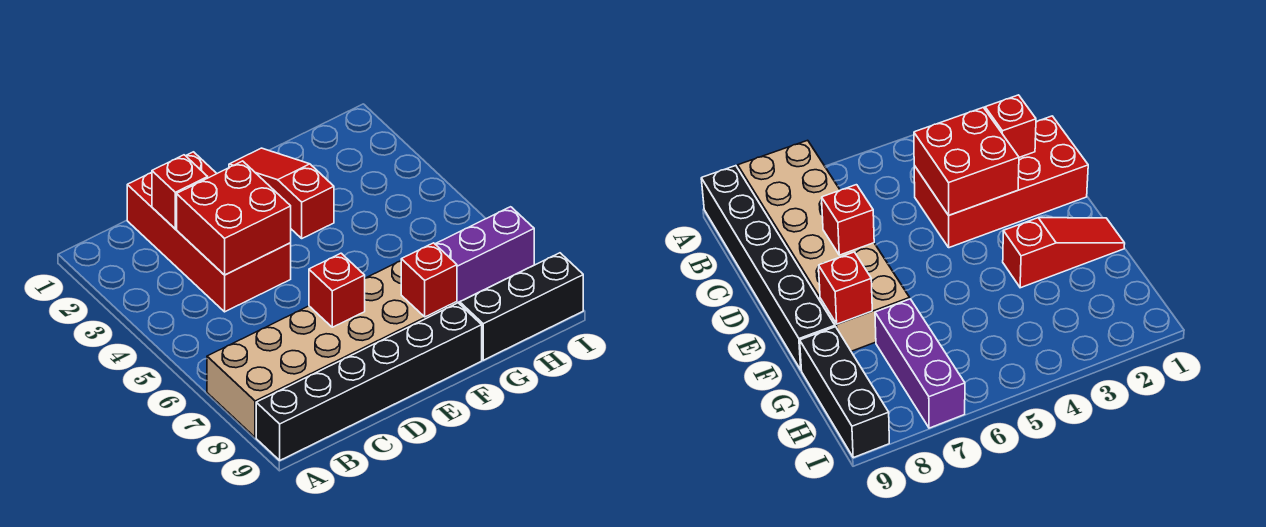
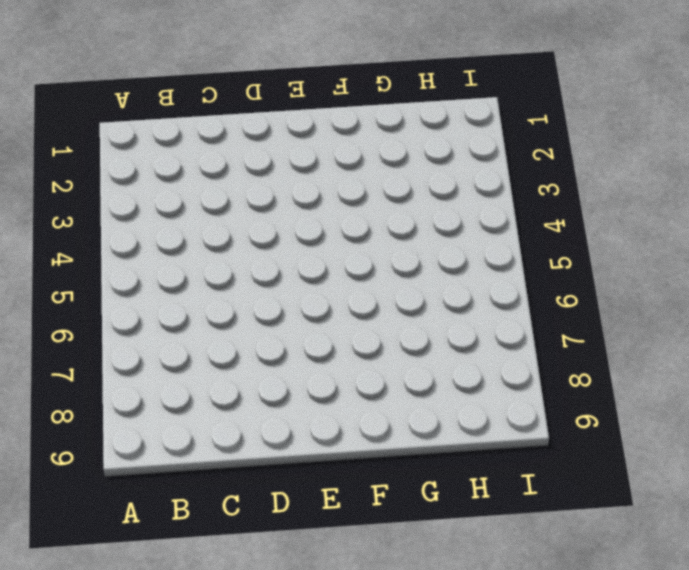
none -> tan 2x6 brick [207,261,457,437]
none -> black 1x6 brick [256,303,482,460]

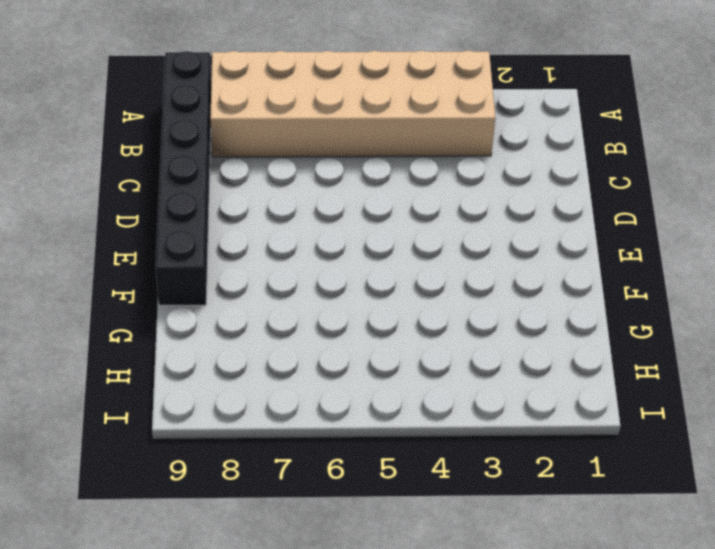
tan 2x6 brick [210,50,495,157] -> tan 2x6 brick turned to [207,261,457,437]
none -> red 2x4 brick [127,152,291,312]
none -> red 1x3 slope [229,148,334,238]

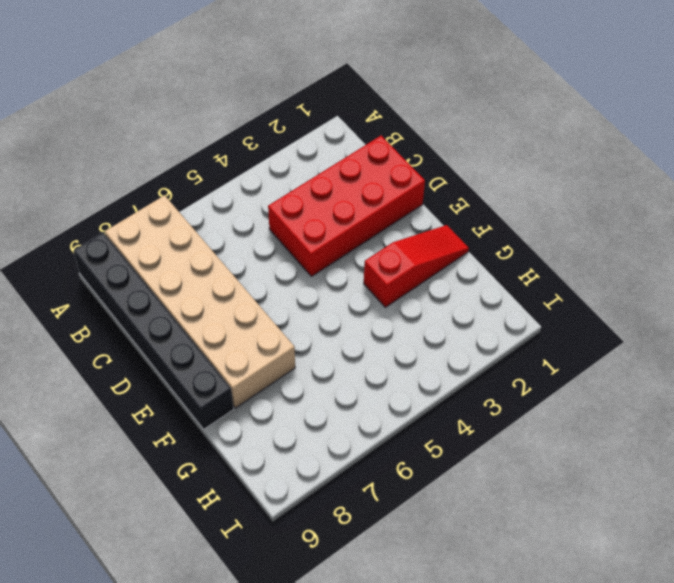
none -> purple 1x3 brick [435,207,534,303]
none -> black 1x3 brick [460,253,583,360]

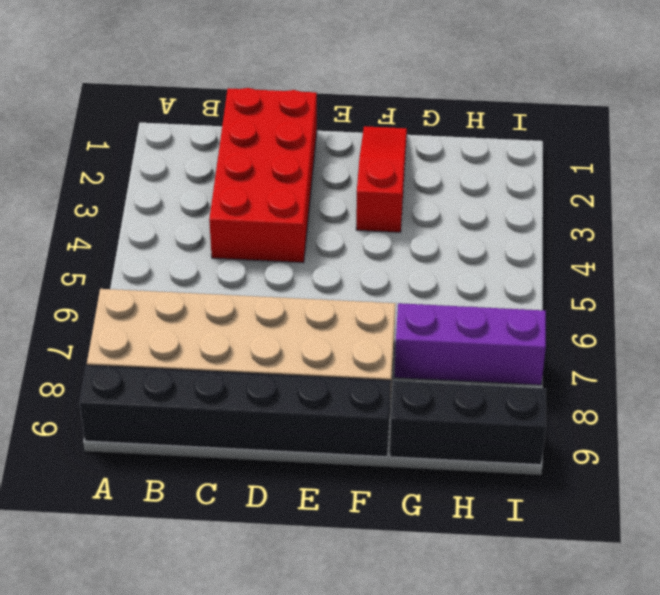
none -> red 1x1 brick [152,155,208,229]
none -> red 2x2 brick [177,161,291,275]

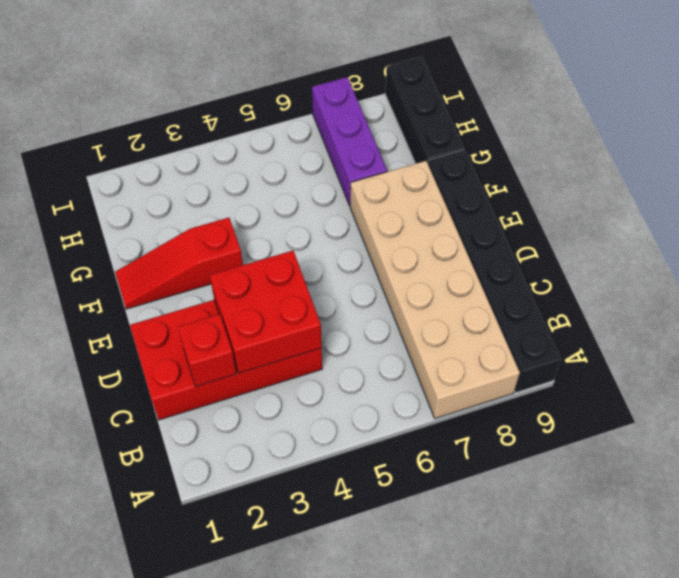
none -> red 1x1 brick [309,253,365,327]
none -> red 1x1 brick [401,243,457,317]

